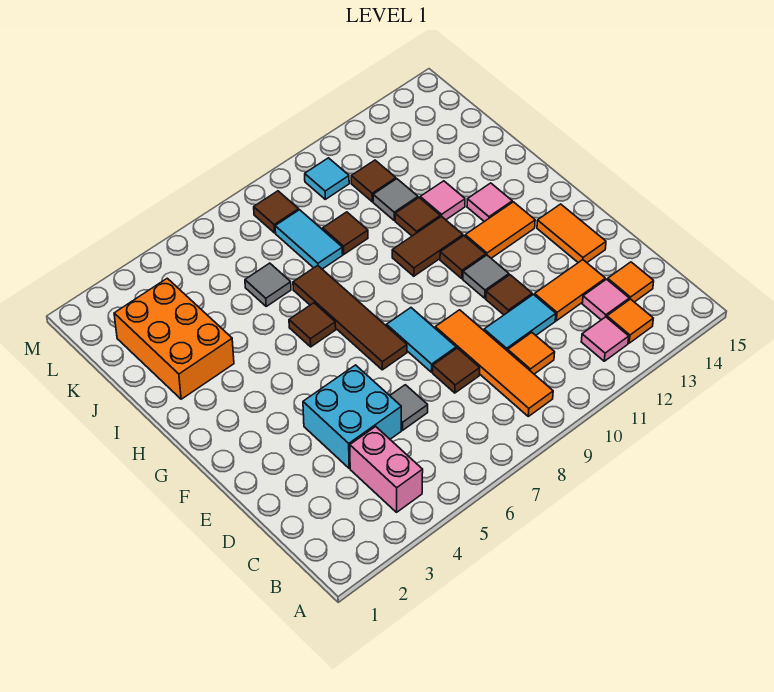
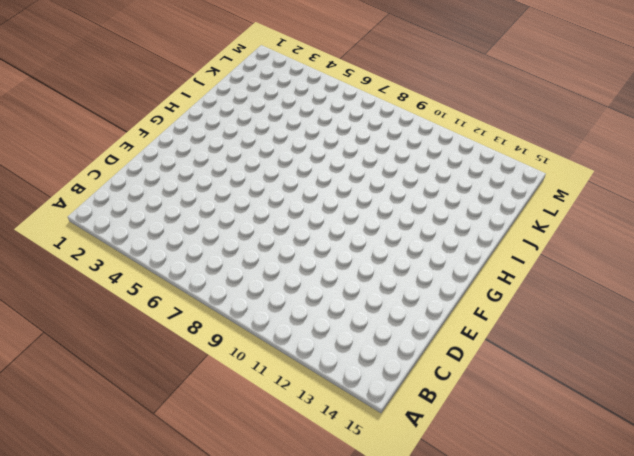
none -> pink 1x2 brick [350,427,423,512]
none -> orange 1x4 tile [435,310,553,416]
none -> pink 1x1 tile [581,317,629,361]
none -> orange 1x1 tile [607,299,653,343]

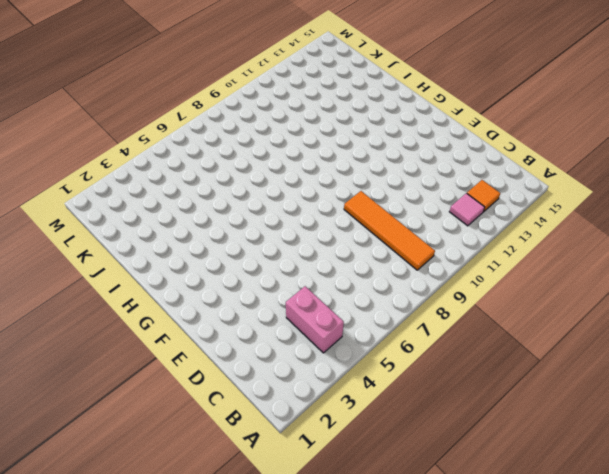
none -> orange 1x1 tile [508,333,555,374]
none -> pink 1x1 tile [582,279,629,320]
none -> orange 1x1 tile [608,262,654,302]
none -> cyan 2x2 brick [303,365,401,468]

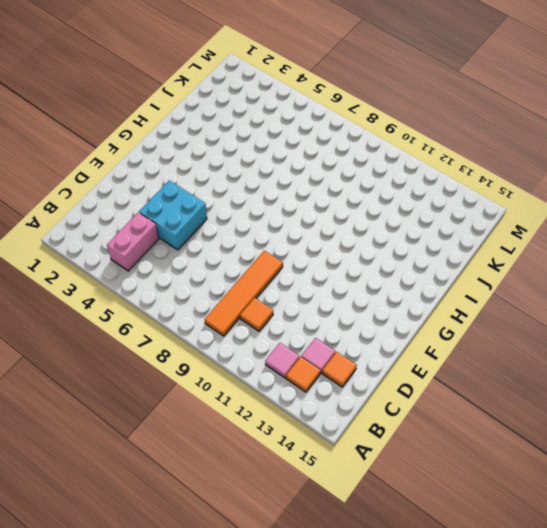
none -> grey 1x1 tile [390,385,428,430]
none -> brown 1x1 tile [433,348,480,393]
none -> cyan 1x2 tile [484,295,556,351]
none -> orange 1x2 tile [535,260,605,321]

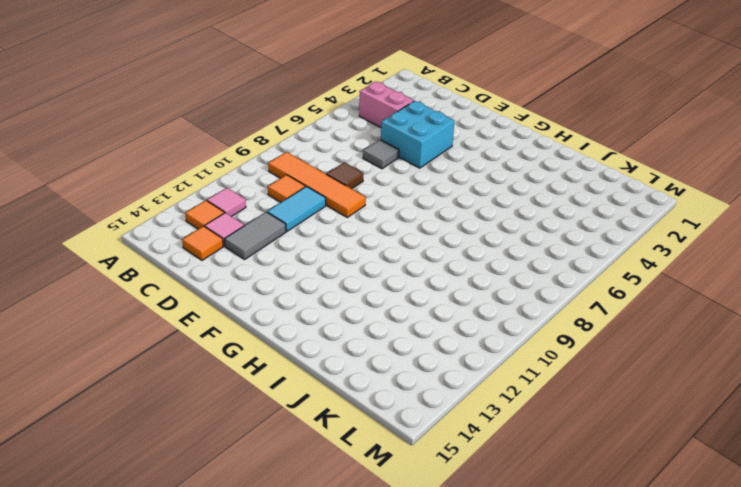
grey 1x2 tile [225,212,286,259] -> orange 1x2 tile [535,260,605,321]
none -> cyan 1x2 tile [386,308,456,372]
none -> brown 1x1 tile [486,275,532,315]
none -> orange 1x2 tile [537,204,606,263]
none -> brown 1x4 tile [293,265,407,370]

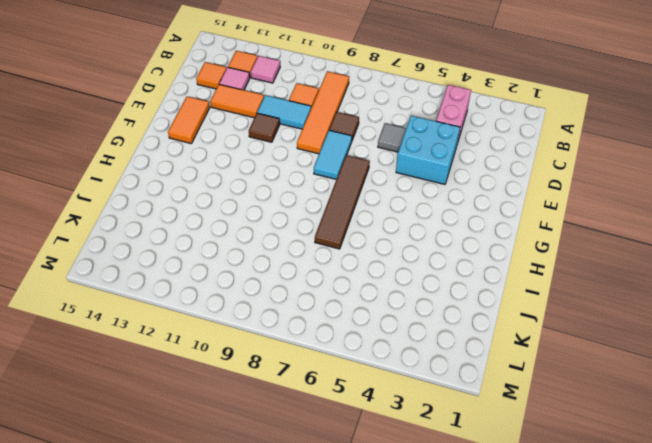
none -> grey 1x1 tile [463,255,509,298]
none -> brown 1x1 tile [440,236,486,278]
none -> orange 1x2 tile [465,202,535,258]
none -> brown 1x1 tile [289,303,336,347]

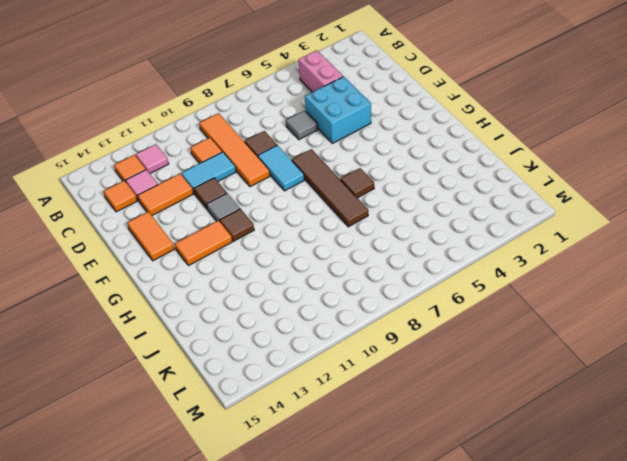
none -> brown 1x2 tile [392,216,463,276]
none -> pink 1x1 tile [467,183,512,222]
none -> orange 2x3 brick [114,278,234,399]
none -> brown 1x1 tile [395,198,440,236]

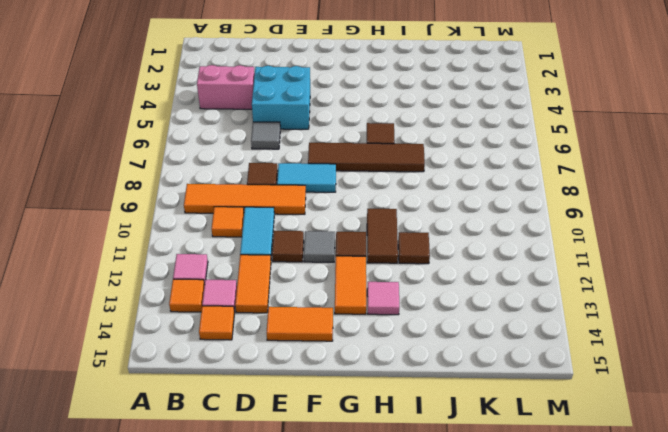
none -> orange 2x3 brick [114,278,234,399]
none -> pink 1x1 tile [420,181,465,220]
none -> grey 1x1 tile [245,263,291,306]
none -> cyan 1x2 tile [275,210,343,269]

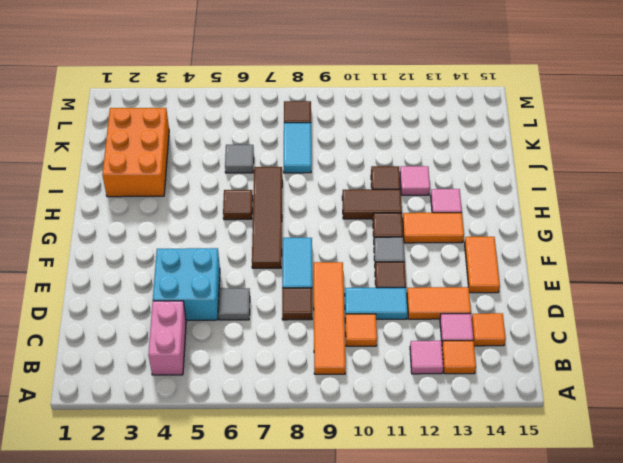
none -> brown 1x1 tile [323,212,368,254]
none -> grey 1x1 tile [373,179,418,220]
none -> brown 1x1 tile [351,160,396,202]
none -> cyan 1x1 tile [305,158,349,199]

